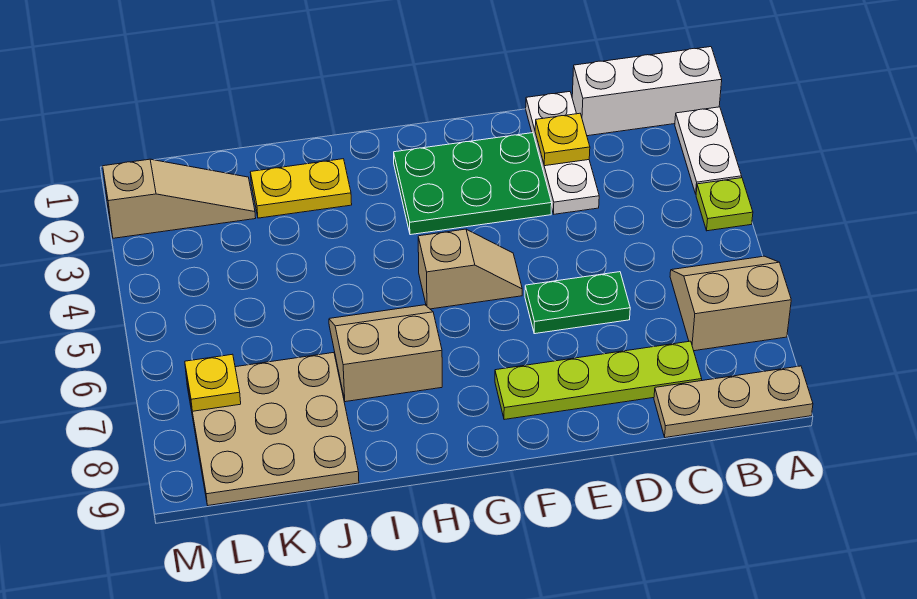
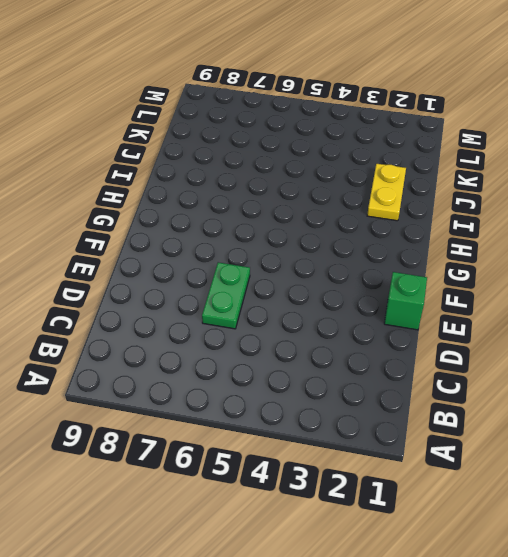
green 1x1 brick [384,272,427,330] -> none
none -> white 1x3 brick [572,47,722,136]
none -> white 1x2 plate [675,107,742,194]
none -> lime 1x1 plate [696,178,753,231]

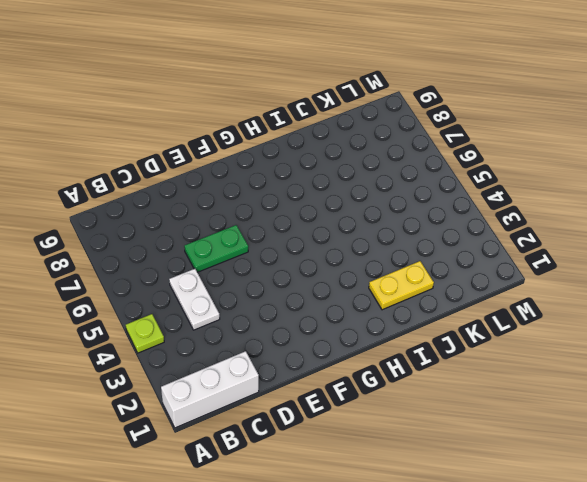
white 1x2 plate [169,269,220,330] -> white 1x2 plate moved to [675,107,742,194]
none -> tan 2x2 slope [670,256,791,351]
none -> tan 1x3 plate [654,366,813,438]
none -> lime 1x4 plate [495,341,702,420]

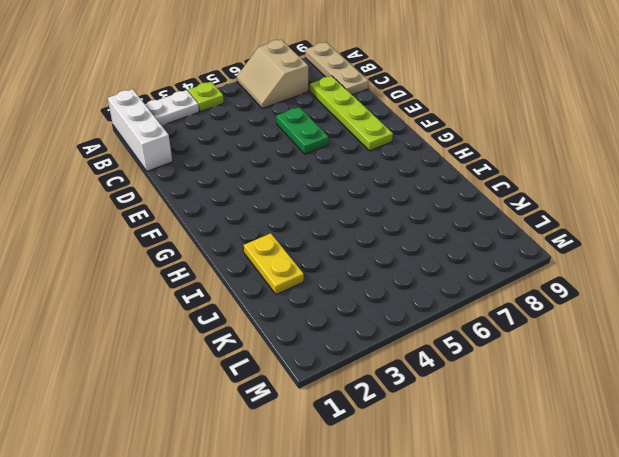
none -> white 1x3 plate [526,92,599,214]
none -> green 2x3 plate [394,133,552,235]
none -> tan 1x2 slope [418,229,522,309]

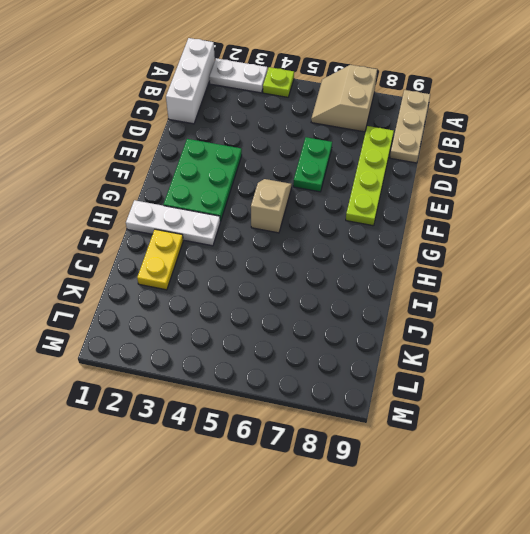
white 1x3 plate [126,200,220,246] -> white 1x3 plate moved to [526,92,599,214]
none -> tan 2x2 slope [329,305,442,402]
none -> tan 3x3 plate [186,353,359,505]
none -> tan 1x3 slope [103,159,256,238]

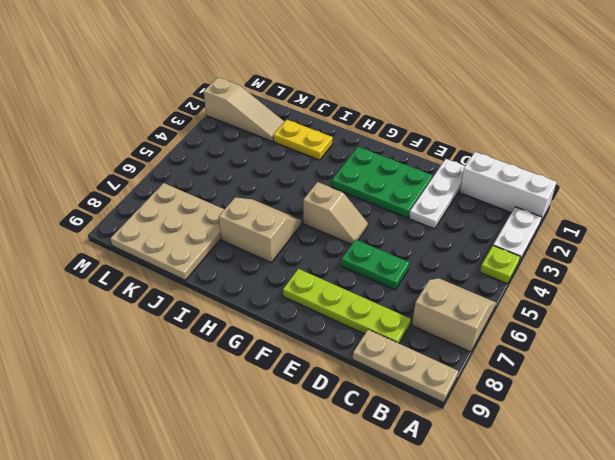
none -> yellow 1x1 plate [535,113,590,166]
none -> yellow 1x1 plate [185,354,241,411]

